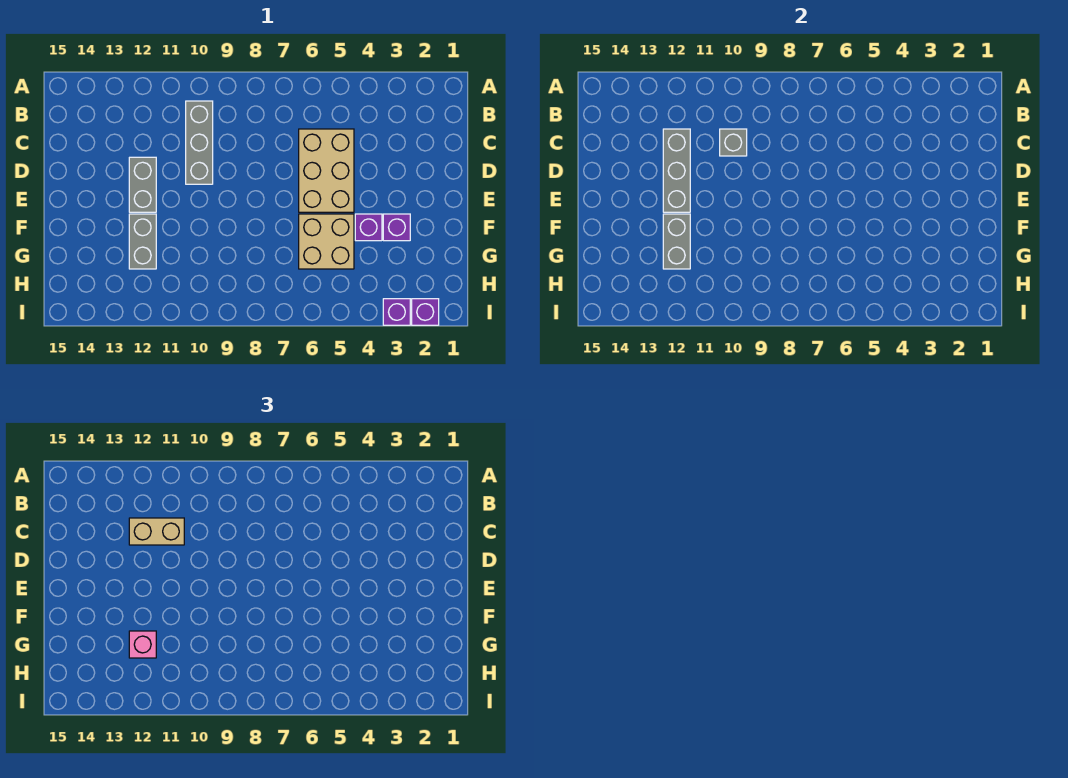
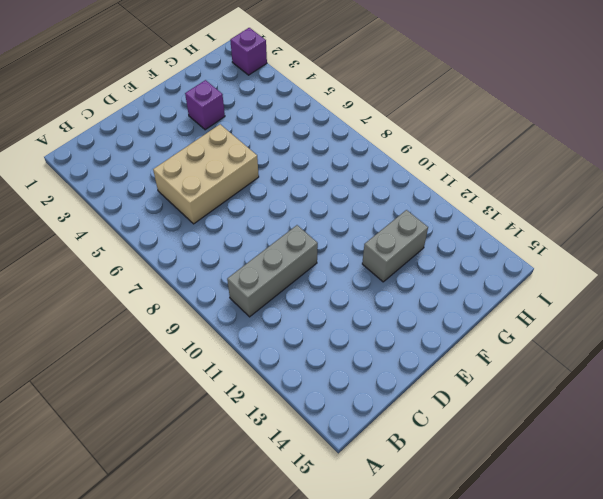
none -> grey 1x2 brick [129,157,156,212]
none -> purple 1x1 brick [355,214,382,241]
none -> tan 2x2 brick [299,214,354,269]

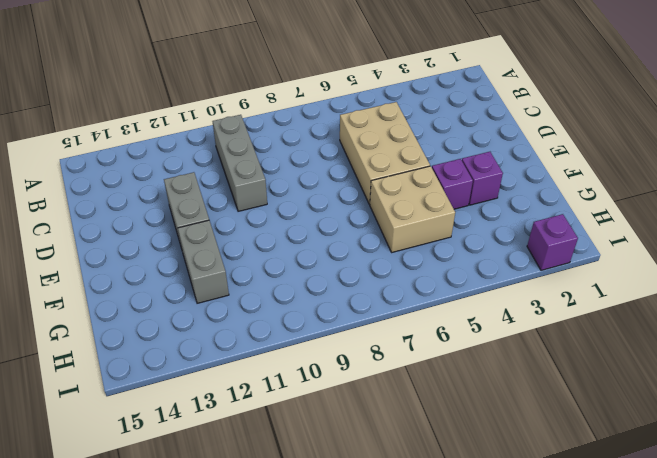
none -> purple 1x1 brick [383,299,410,325]
none -> grey 1x1 brick [720,129,747,156]
none -> grey 1x3 brick [663,129,690,212]

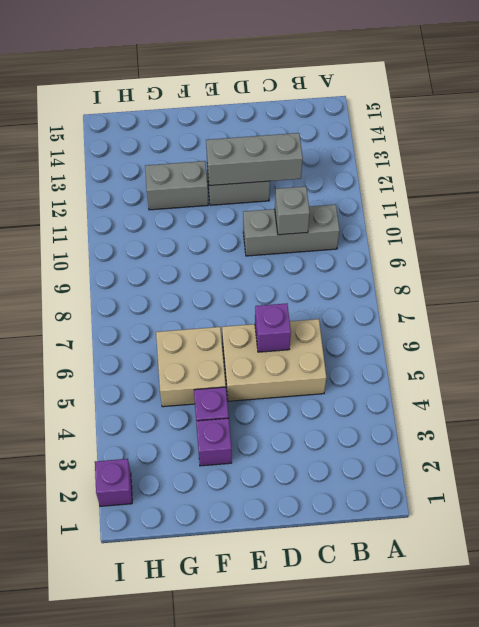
purple 1x1 brick [255,303,291,352] -> purple 1x1 brick moved to [383,299,410,325]
none -> grey 1x2 brick [663,214,690,269]
none -> tan 1x2 brick [129,518,184,545]
none -> pink 1x1 brick [129,631,156,658]

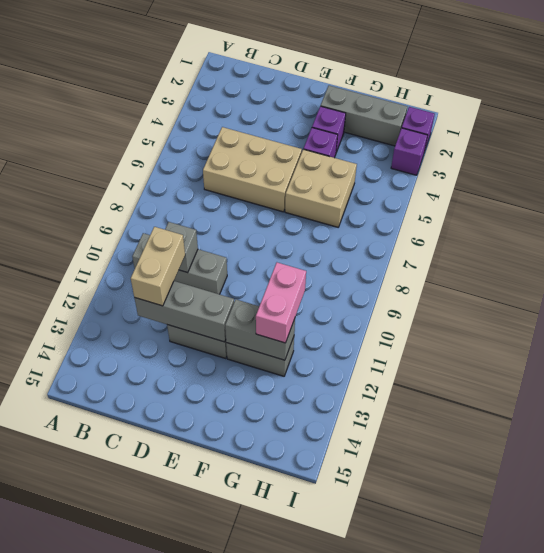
grey 1x3 brick [321,86,408,146] -> none
pink 1x2 brick [256,263,306,343] -> pink 1x1 brick [129,631,156,658]

